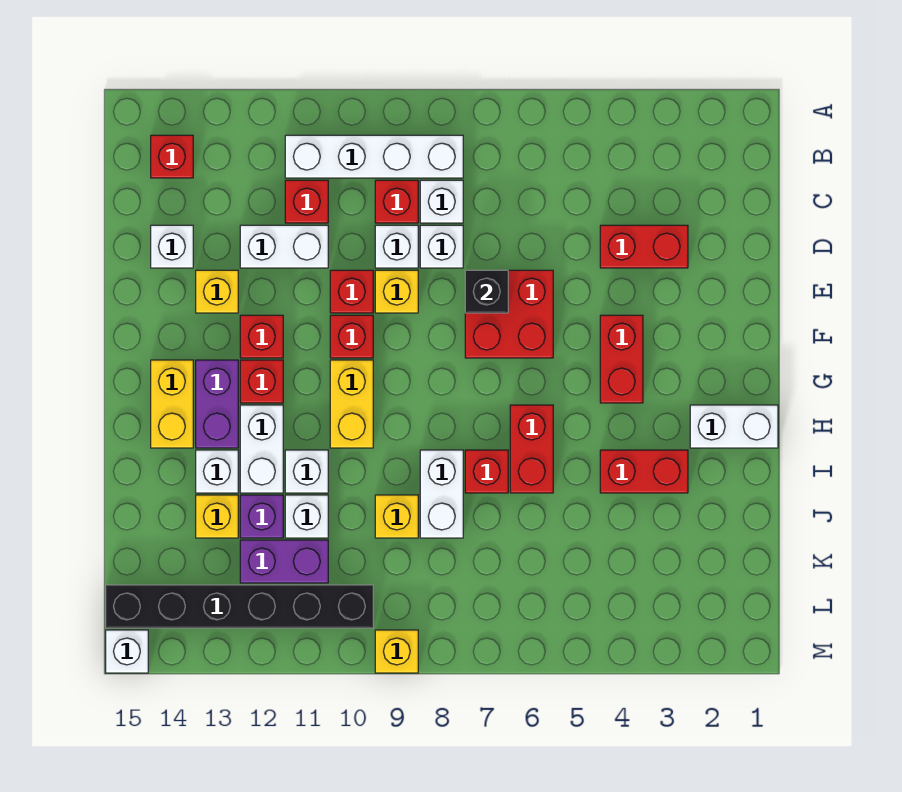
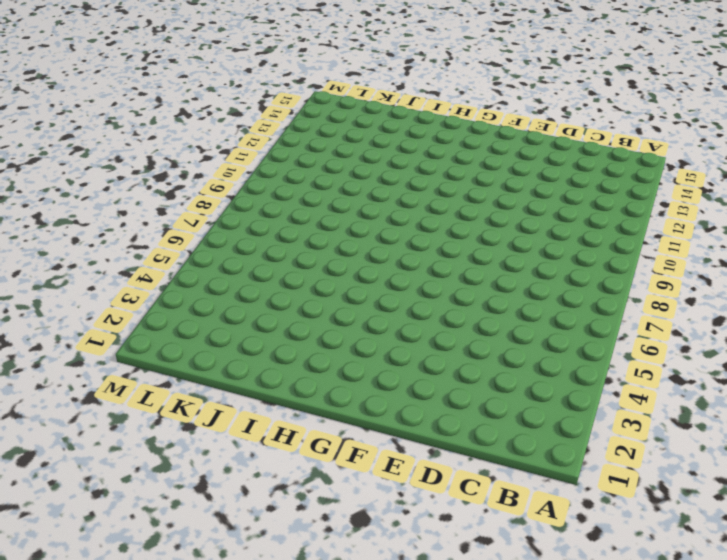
none -> white 1x4 brick [285,135,463,178]
none -> red 1x1 brick [151,135,193,178]
none -> white 1x1 brick [420,180,463,223]
none -> red 1x1 brick [375,180,418,223]

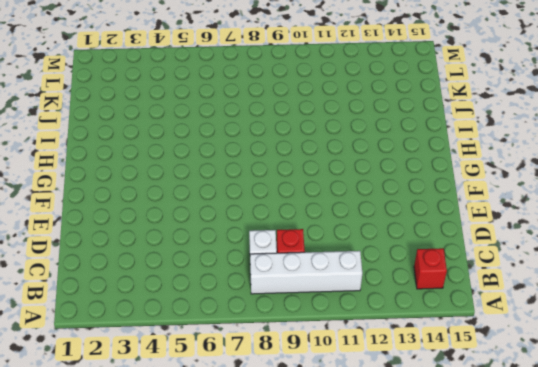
none -> red 1x1 brick [285,180,328,223]
none -> red 1x2 brick [600,225,688,268]
none -> white 1x1 brick [420,225,463,268]
none -> white 1x1 brick [375,225,418,268]

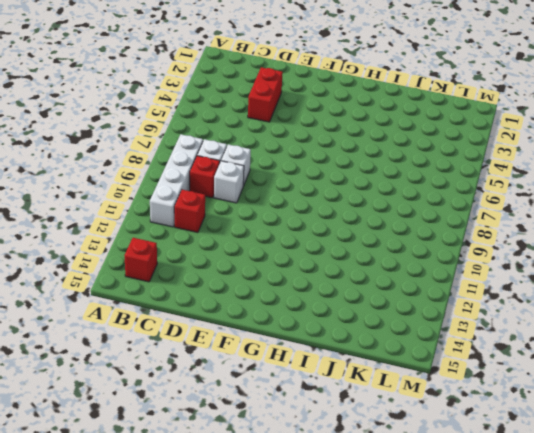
none -> white 1x2 brick [240,225,328,268]
none -> white 1x1 brick [151,225,193,268]
none -> red 2x2 brick [465,270,553,358]
none -> yellow 1x1 brick [375,270,418,313]

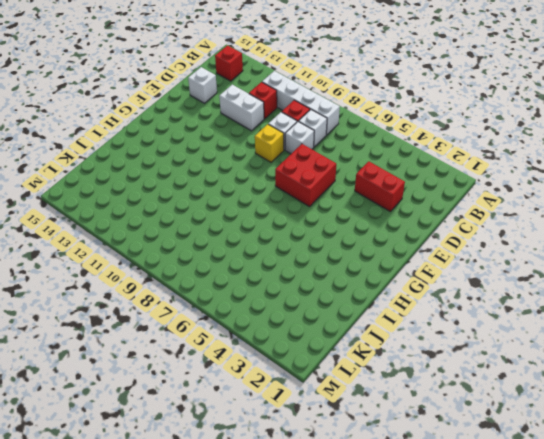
none -> red 1x1 brick [330,270,373,313]
none -> yellow 1x1 brick [196,270,238,313]
none -> red 1x2 brick [600,315,643,403]
none -> red 1x1 brick [330,315,373,358]

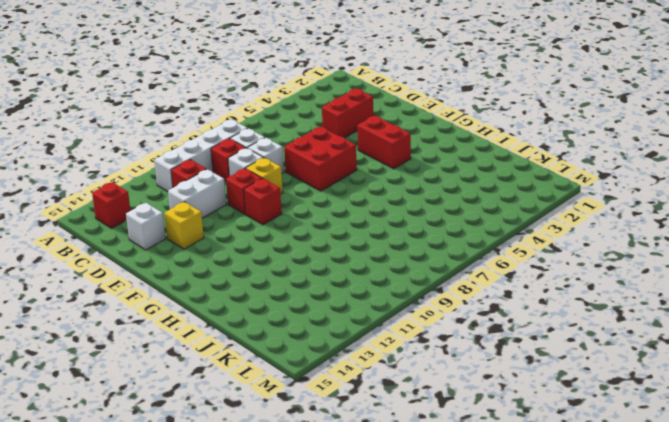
none -> red 1x1 brick [240,315,283,358]
none -> yellow 1x2 brick [330,360,373,448]
none -> red 1x1 brick [240,360,283,403]
none -> purple 1x2 brick [196,360,238,448]

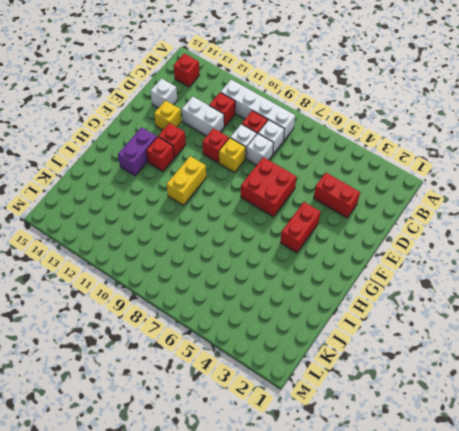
none -> red 1x1 brick [330,315,373,358]
none -> yellow 1x2 brick [151,360,193,448]
none -> white 1x2 brick [690,405,778,448]
none -> red 1x2 brick [510,405,553,493]

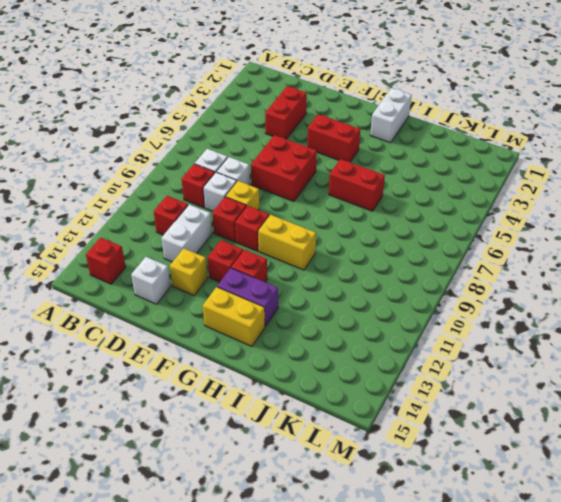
none -> white 1x4 brick [285,135,463,178]
none -> white 1x2 brick [240,405,283,493]
none -> red 1x2 brick [600,450,688,493]
none -> red 1x1 brick [465,450,508,493]

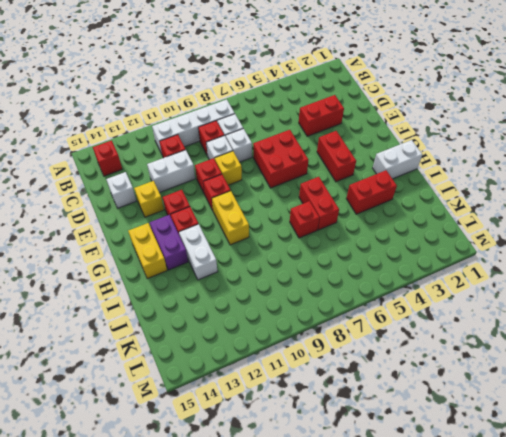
none -> white 1x2 brick [420,450,463,538]
none -> white 1x1 brick [285,450,328,493]
none -> white 1x1 brick [196,450,238,493]
none -> yellow 1x1 brick [375,495,418,538]

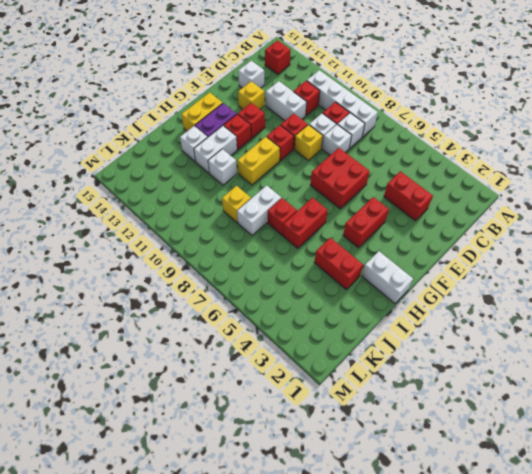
none -> white 1x1 brick [285,495,328,538]
none -> purple 1x1 brick [240,495,283,538]
none -> yellow 1x1 brick [196,495,238,538]
none -> purple 1x2 brick [240,540,328,583]

